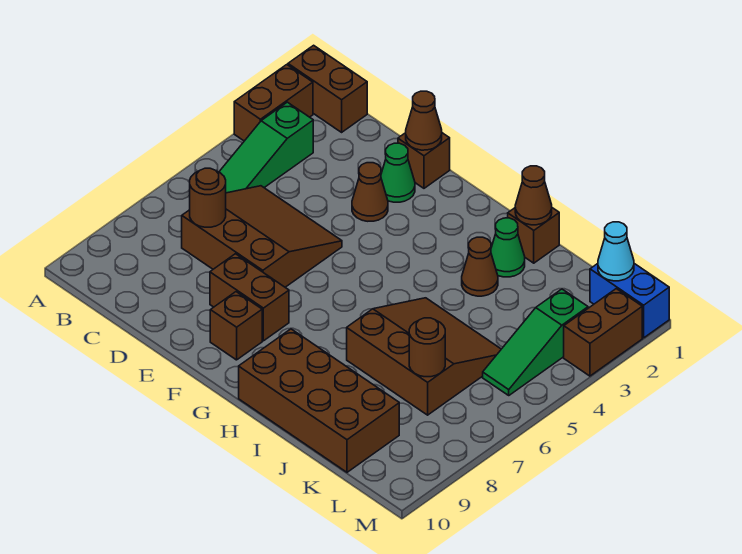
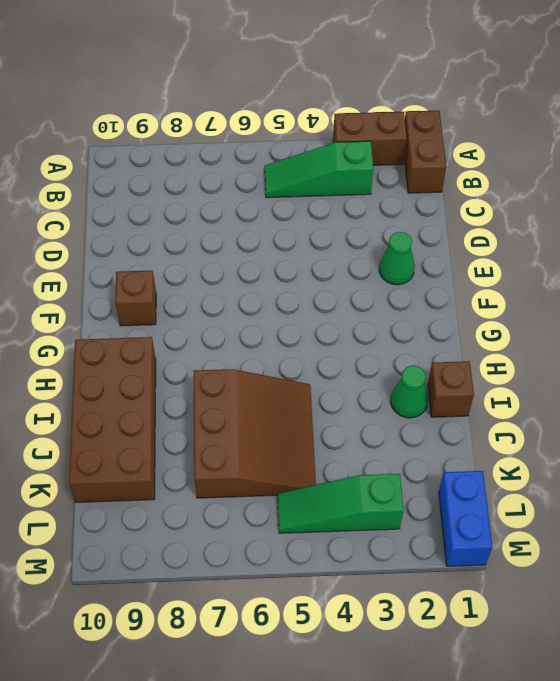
none -> brown 3x3 slope [182,186,342,287]
none -> brown 1x1 brick [398,133,450,188]
none -> brown 1x1 cone [352,163,388,221]

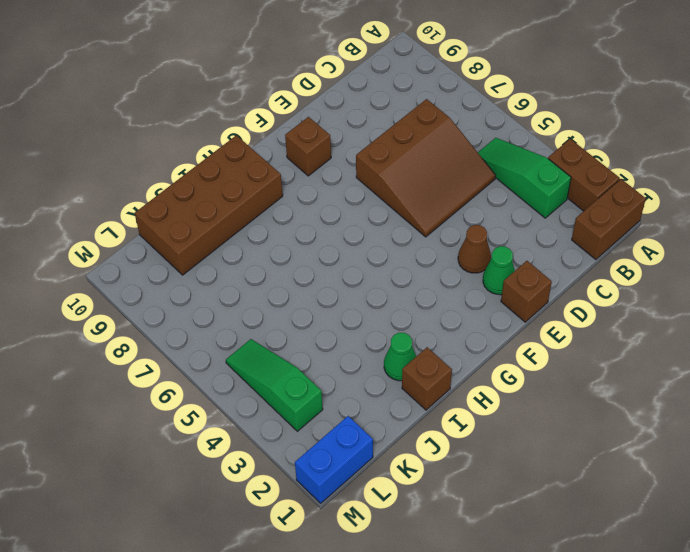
none -> brown 1x2 brick [210,254,289,341]
none -> brown 1x1 cone [462,237,498,296]
none -> brown 3x3 slope [347,298,501,415]

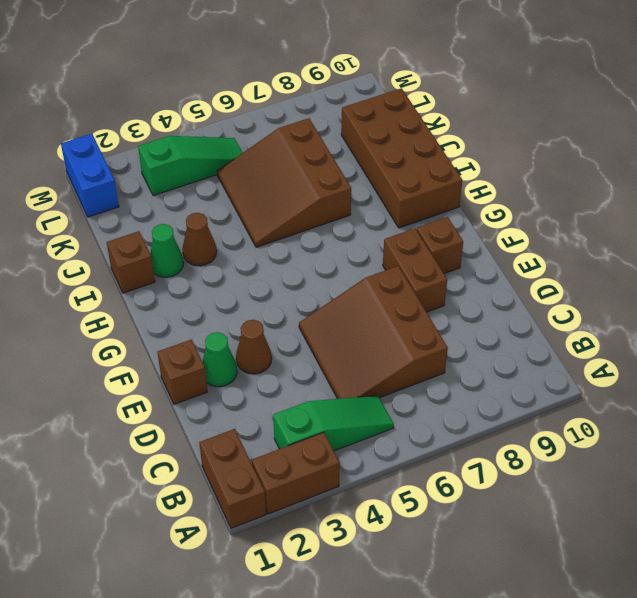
none -> brown 1x2 brick [564,289,642,376]
none -> brown 1x1 round brick [190,168,226,227]
none -> brown 1x1 cone [406,91,442,150]

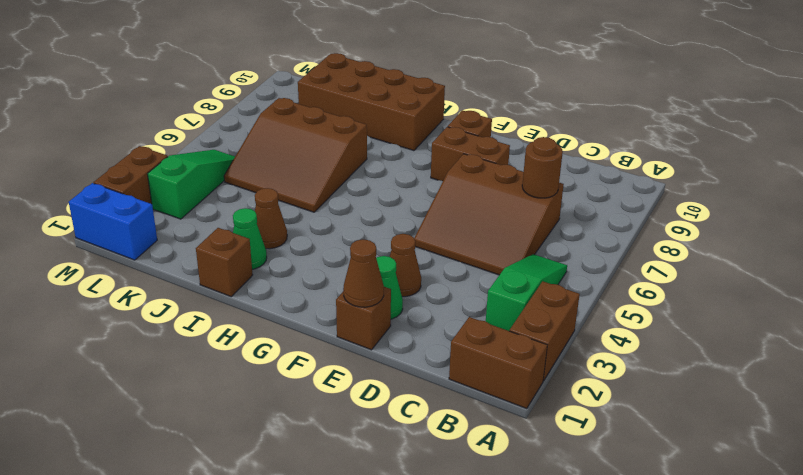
none -> brown 1x1 cone [515,166,552,225]
none -> brown 1x1 round brick [409,318,445,377]
none -> cyan 1x1 cone [598,222,634,281]

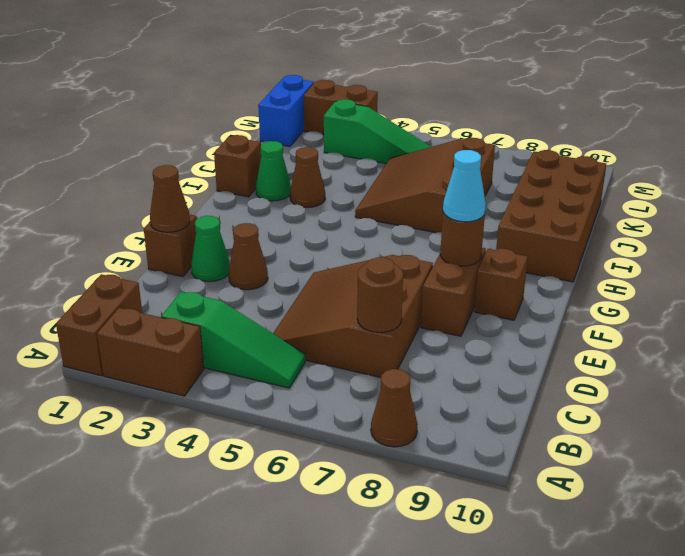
brown 1x1 cone [371,369,418,447] -> brown 1x1 cone moved to [515,166,552,225]
brown 1x1 round brick [440,212,485,266] -> brown 1x1 round brick moved to [409,318,445,377]
cyan 1x1 cone [443,150,486,222] -> cyan 1x1 cone moved to [598,222,634,281]

